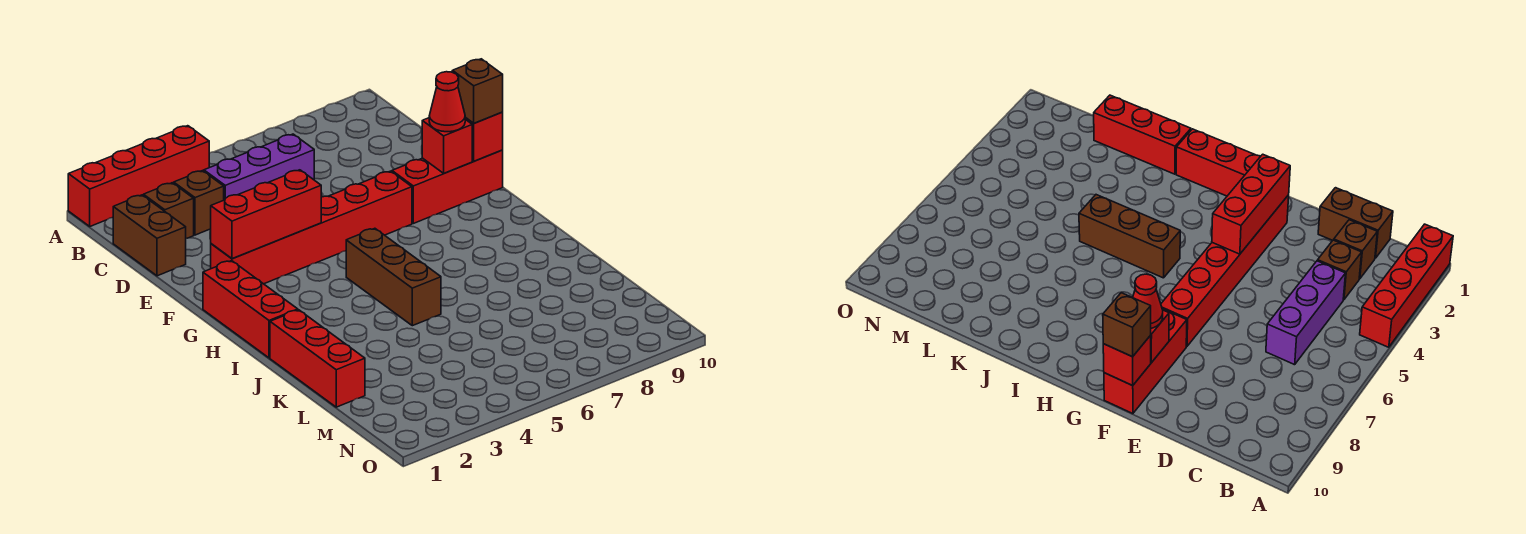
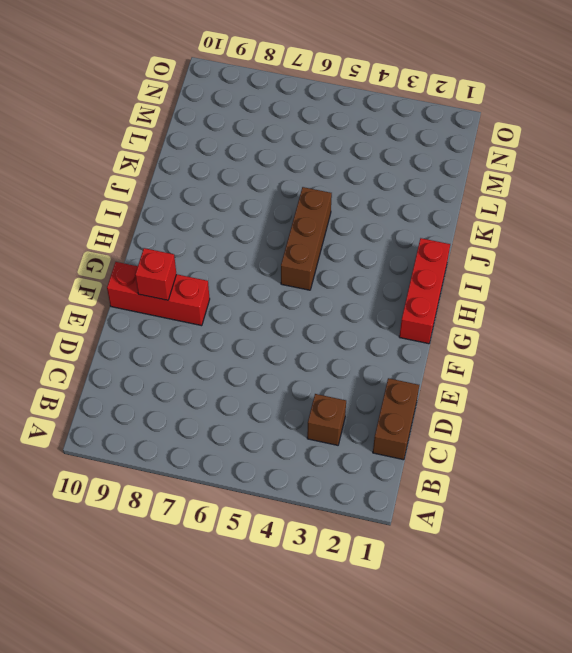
none -> red 1x4 brick [68,126,209,226]
none -> brown 1x1 brick [143,183,194,238]
none -> purple 1x3 brick [204,134,314,200]

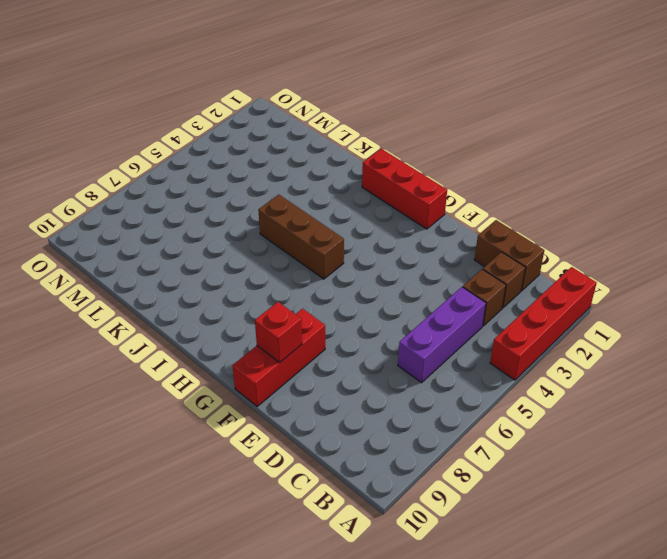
none -> red 1x6 brick [211,171,412,284]
none -> red 1x3 brick [270,310,365,407]
none -> red 1x3 brick [211,170,321,259]

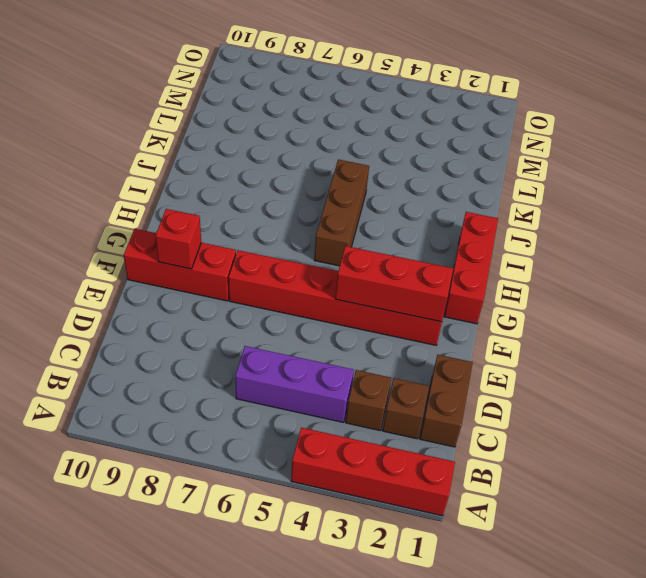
none -> red 1x3 brick [270,310,365,407]
none -> red 1x1 brick [465,112,503,161]
none -> red 1x1 cone [429,72,465,132]

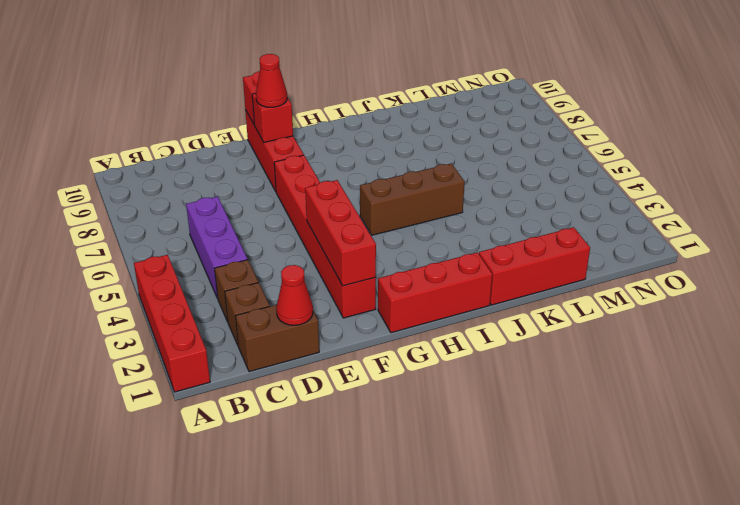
red 1x1 cone [276,265,313,325] -> none
none -> brown 1x1 brick [452,59,503,123]

